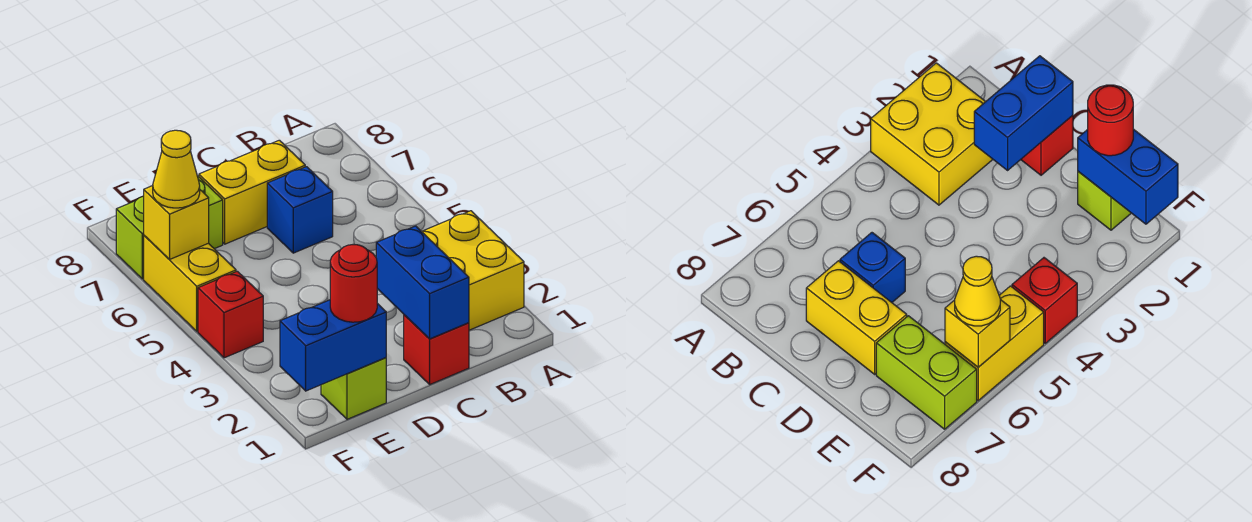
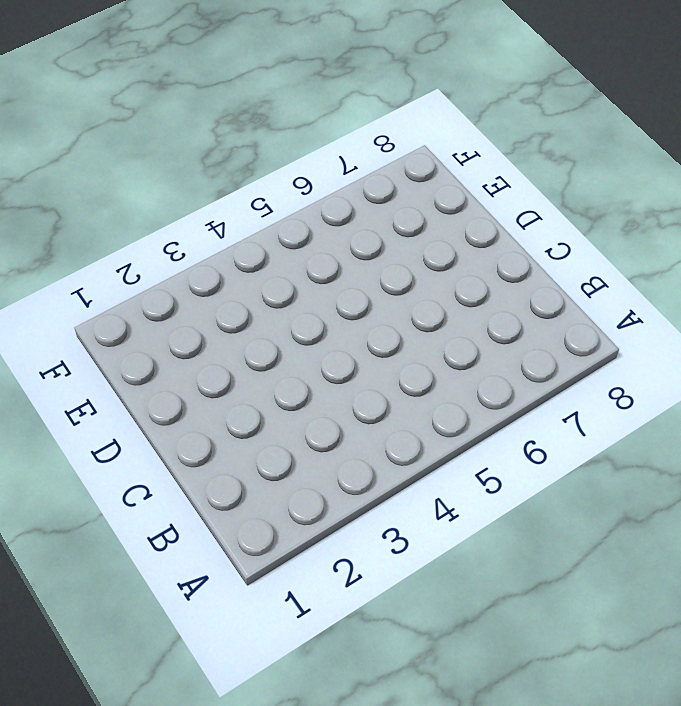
none -> yellow 2x2 brick [421,211,524,330]
none -> red 1x1 brick [404,315,469,384]
none -> blue 1x1 brick [267,167,333,253]

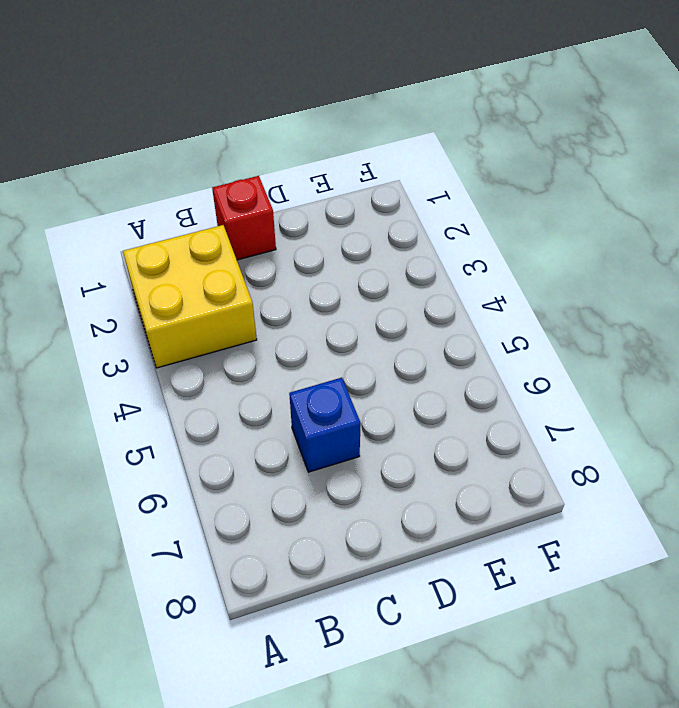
none -> yellow 1x2 brick [199,140,305,244]
none -> lime 1x1 brick [321,358,386,419]
none -> lime 1x2 brick [116,176,223,279]

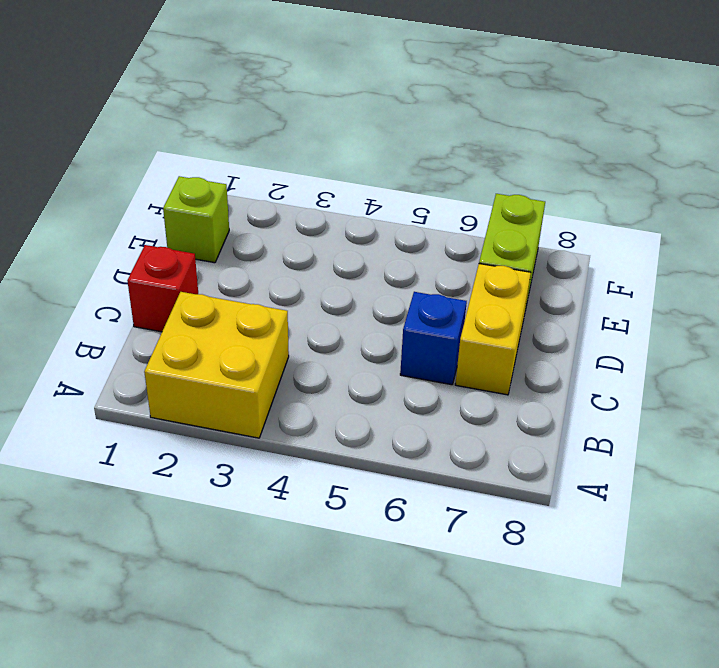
none -> red 1x1 brick [198,271,263,358]
none -> yellow 1x2 brick [144,236,236,331]
none -> blue 1x2 brick [376,226,469,339]

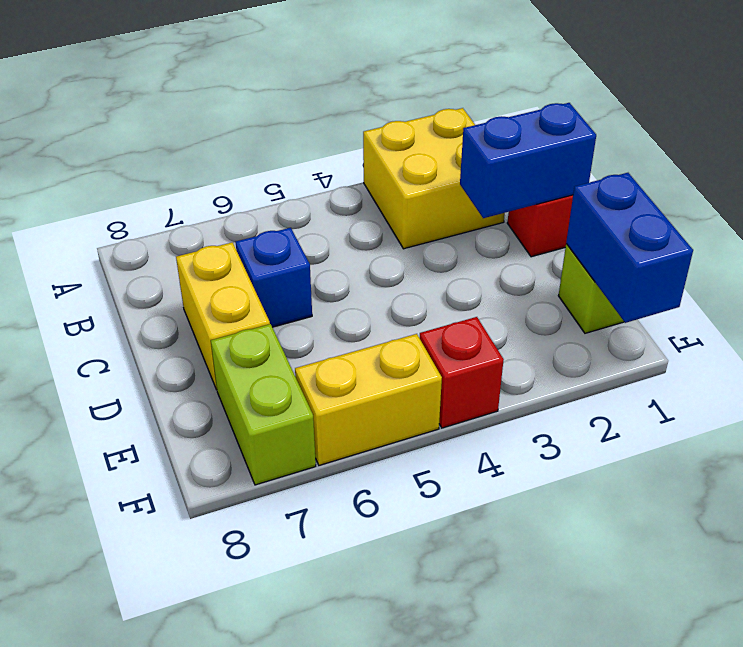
none -> yellow 1x1 brick [144,186,209,260]
none -> red 1x1 round brick [330,245,377,322]
none -> yellow 1x1 cone [153,130,200,208]

